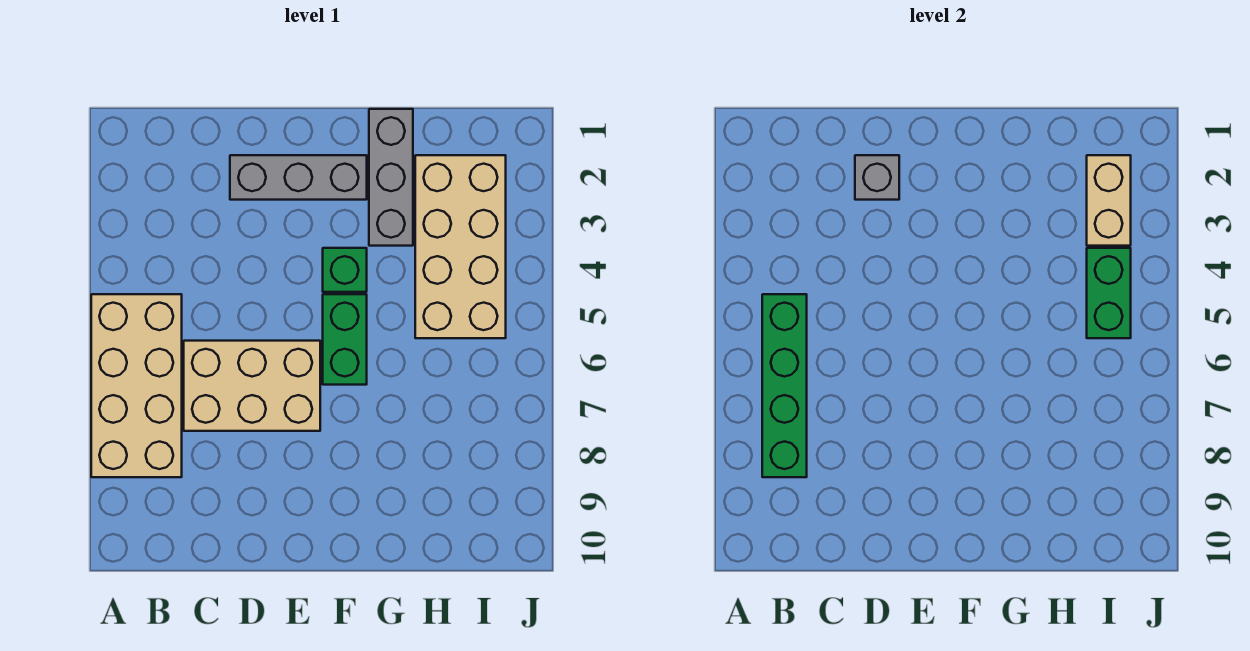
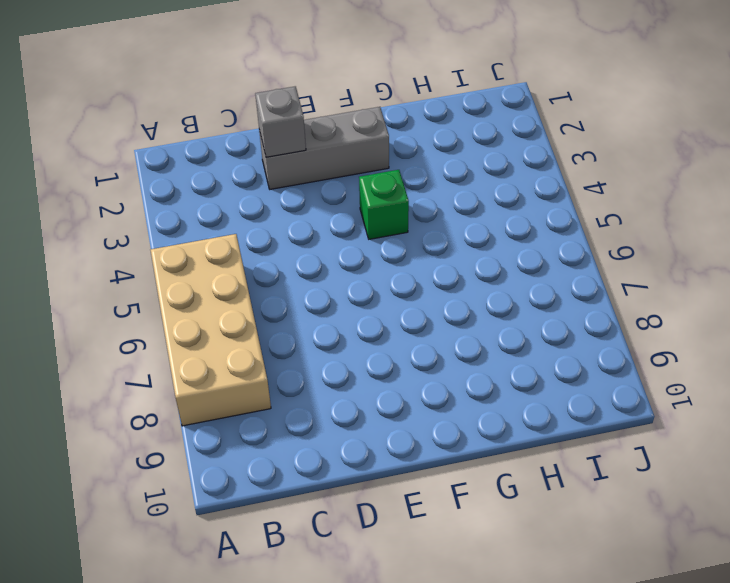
none -> tan 2x3 brick [184,341,320,431]
none -> green 1x2 brick [323,294,367,385]

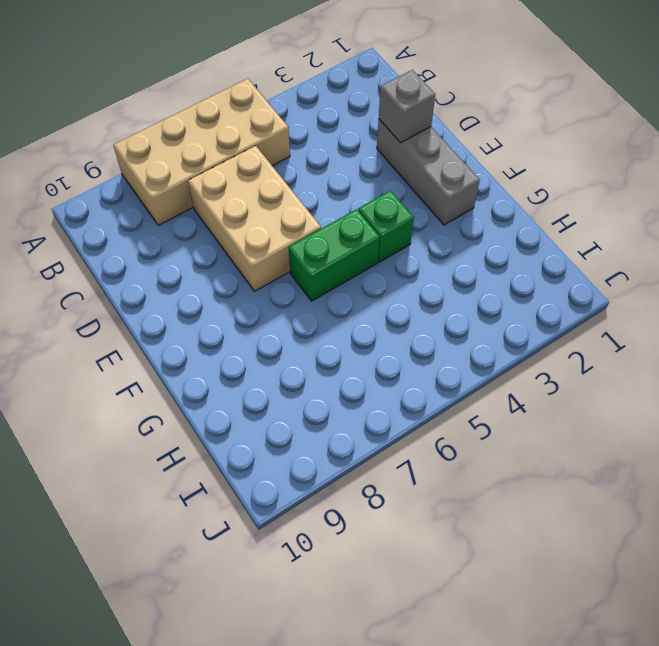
none -> grey 1x3 brick [369,109,413,246]
none -> tan 2x4 brick [415,155,506,338]

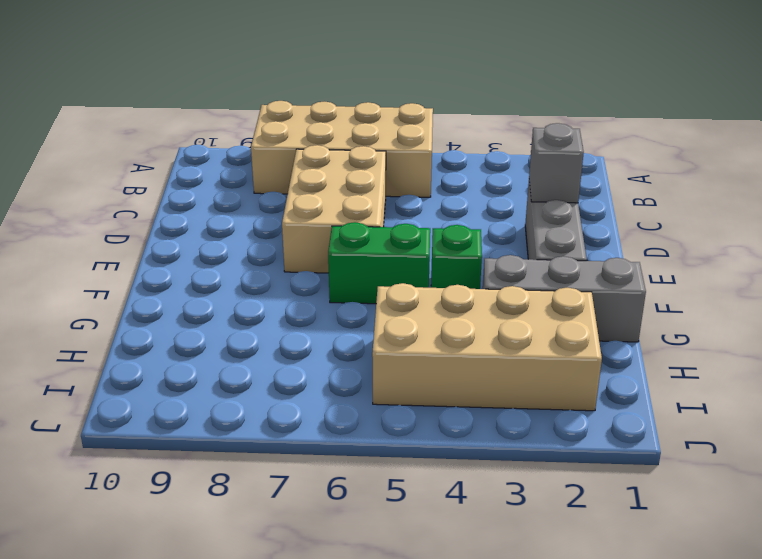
none -> green 1x4 brick [762,294,807,477]
none -> tan 1x2 brick [1087,155,1131,246]

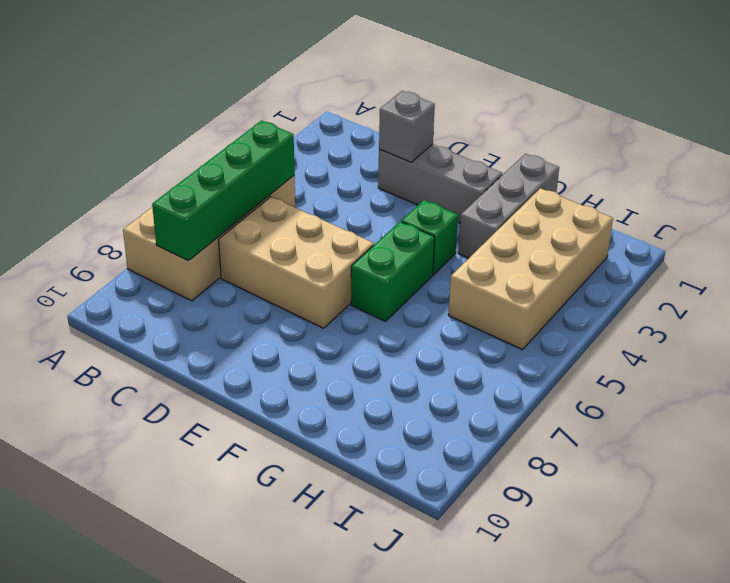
none -> tan 1x2 brick [1087,155,1131,246]
none -> green 1x2 brick [1087,248,1131,338]

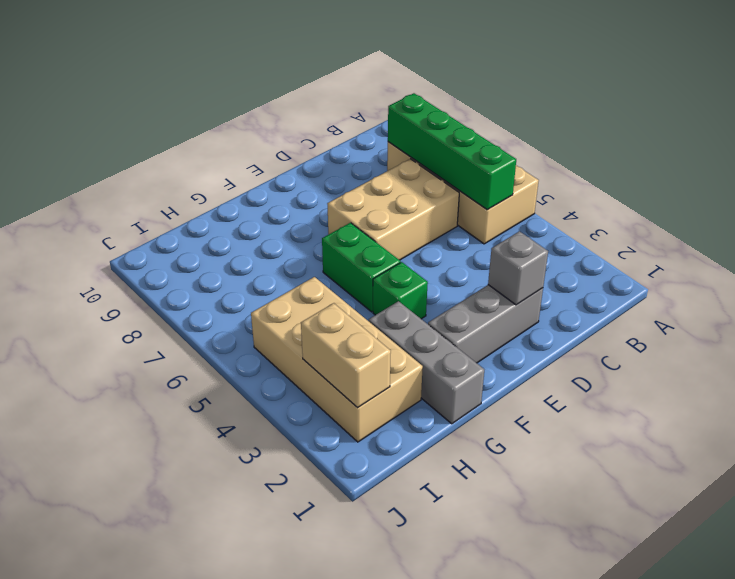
none -> green 1x2 brick [1087,248,1131,338]

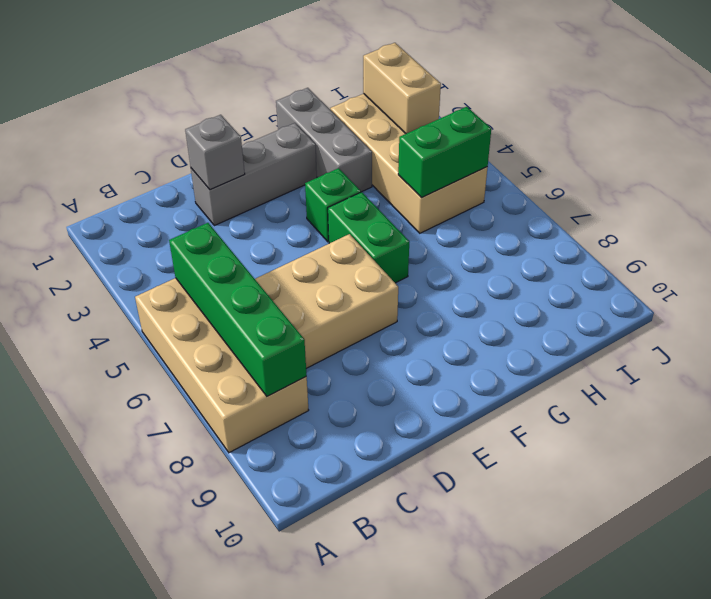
green 1x2 brick [398,107,491,197] -> green 1x2 brick turned to [1087,248,1131,338]

